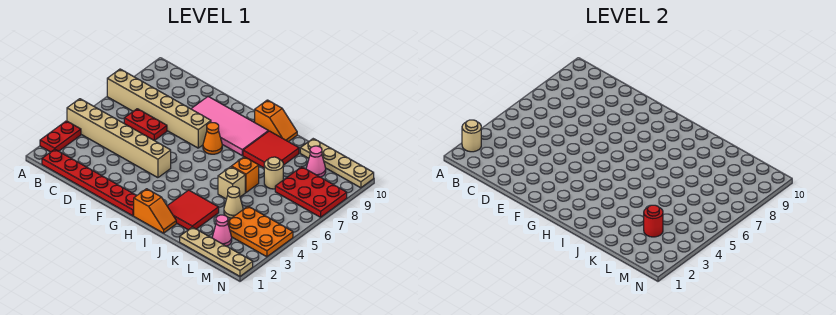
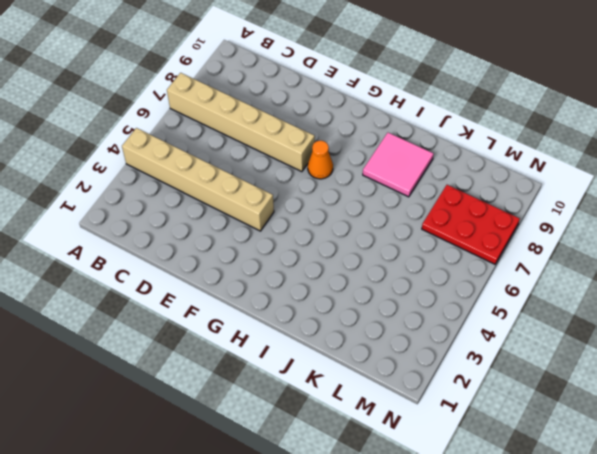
pink 2x2 tile [363,133,434,197] -> red 2x2 tile [243,131,299,168]
none -> red 1x2 plate [40,121,81,152]
none -> red 1x6 plate [42,149,137,216]
none -> red 1x2 plate [124,109,167,141]

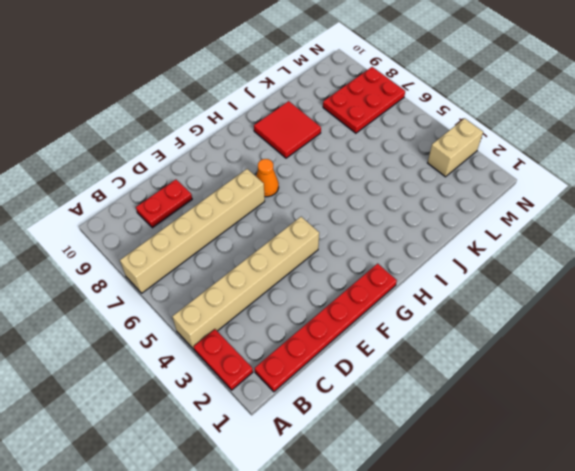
red 1x2 plate [136,179,192,228] -> red 1x2 plate moved to [124,109,167,141]
tan 1x2 brick [428,118,483,177] -> orange 2x3 plate [228,206,293,257]
none -> pink 2x4 tile [191,96,268,155]
none -> orange 1x2 slope [134,189,176,233]
none -> orange 1x2 slope [255,100,297,142]

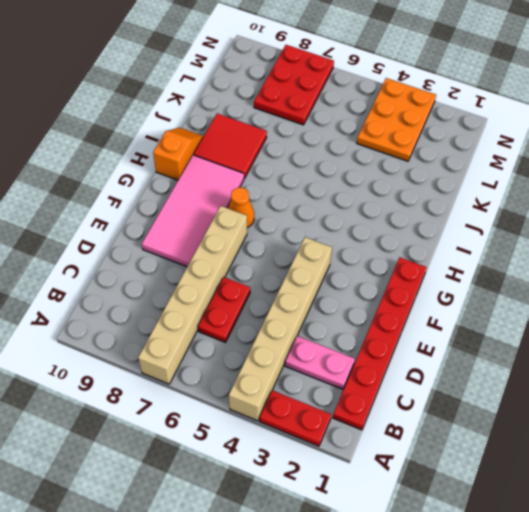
pink 1x2 plate [285,336,355,389] -> none
none -> orange 1x2 slope [134,189,176,233]
none -> red 2x2 tile [167,190,219,230]
none -> tan 1x1 brick [218,167,245,199]

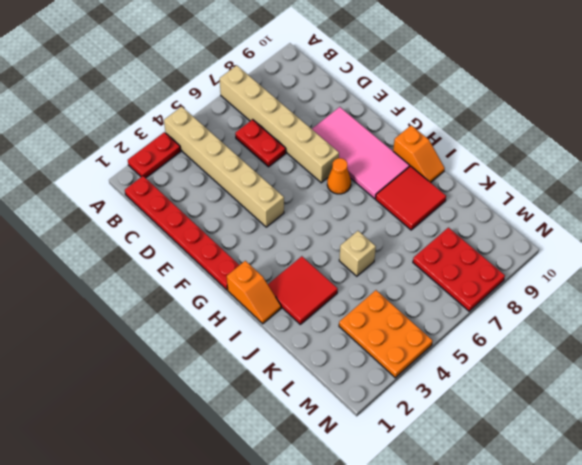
none -> orange 1x1 brick [231,157,259,192]
none -> tan 1x4 plate [180,227,253,276]
none -> tan 1x1 cone [224,187,243,218]

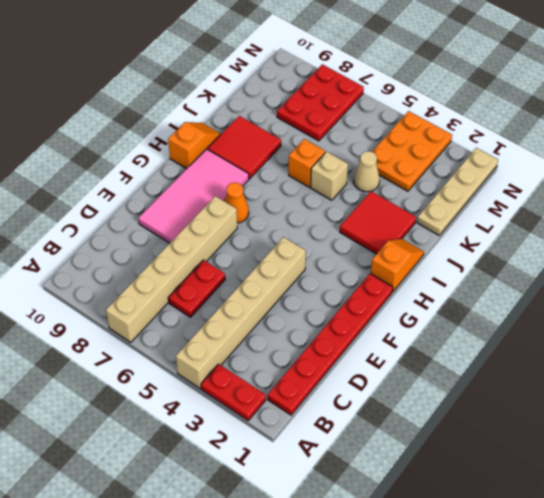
none -> tan 1x1 round brick [264,157,283,189]
none -> tan 1x4 plate [300,139,374,188]
none -> pink 1x1 cone [212,215,232,246]

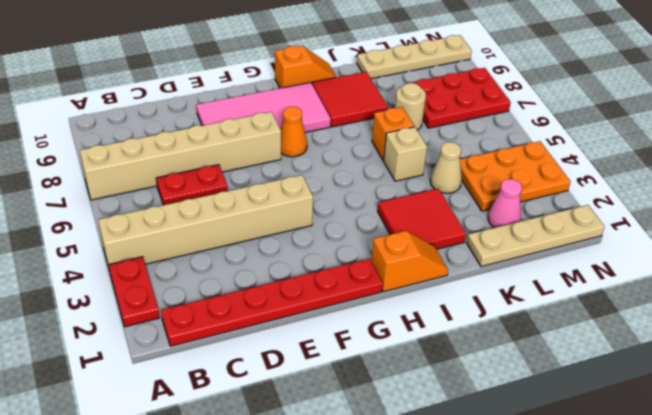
none -> pink 1x1 cone [306,146,326,177]
none -> tan 1x1 round brick [462,120,481,152]
none -> red 1x1 round brick [644,205,663,237]

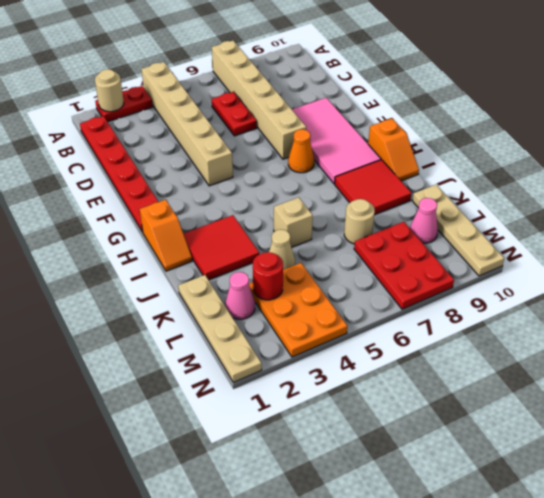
none -> orange 1x1 brick [231,157,259,192]

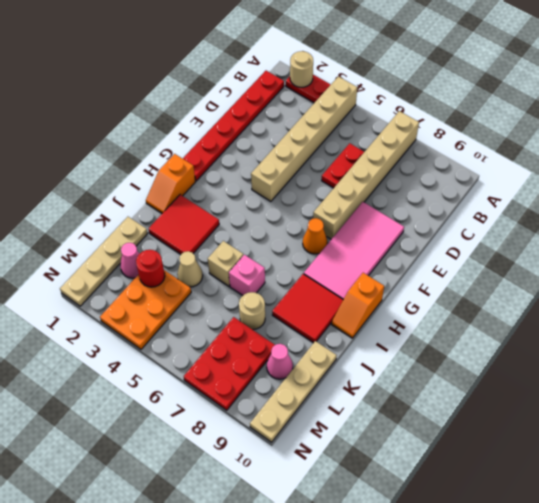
pink 1x1 brick [229,255,265,296] -> orange 1x1 brick [231,157,259,192]

